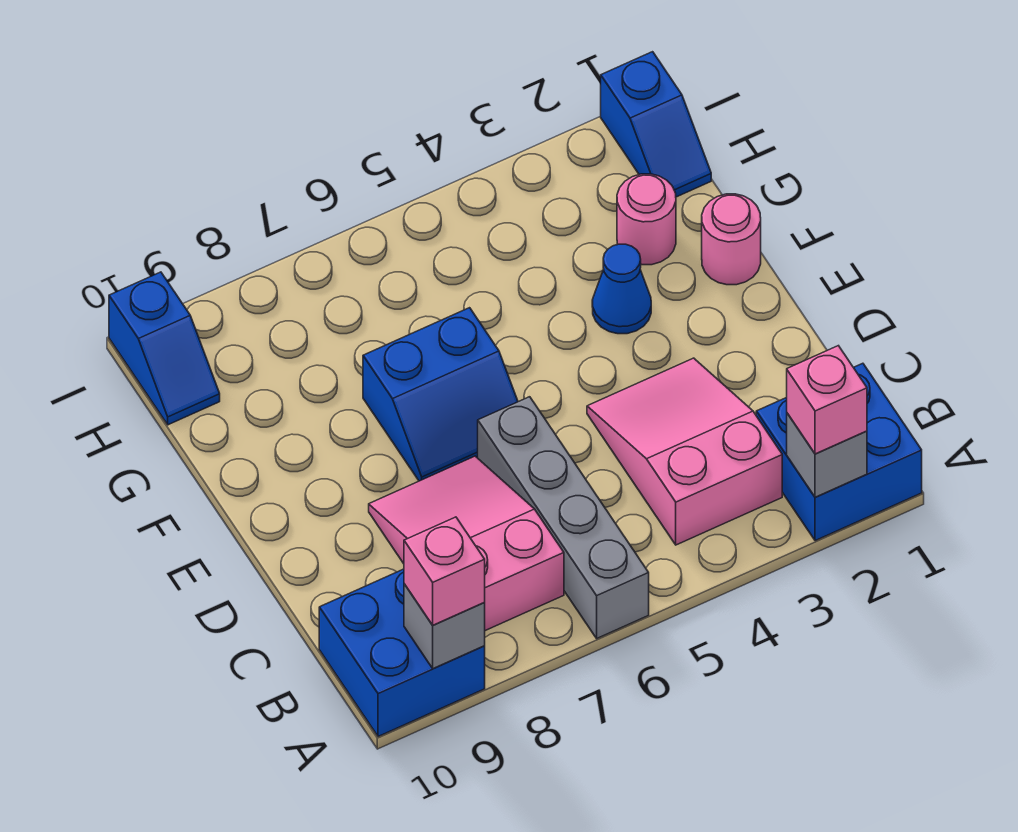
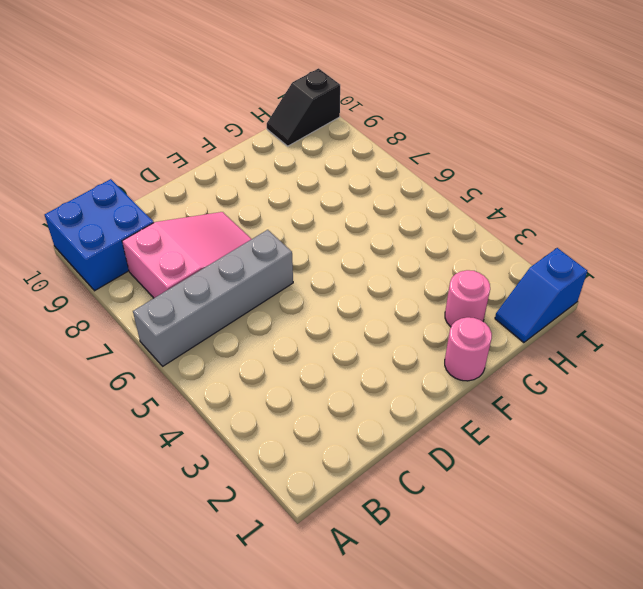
black 1x2 slope [267,68,340,146] -> blue 1x2 slope [109,272,220,425]
none -> blue 2x2 brick [756,363,922,541]
none -> pink 2x3 slope [587,358,782,545]
none -> blue 2x2 slope [363,308,518,481]

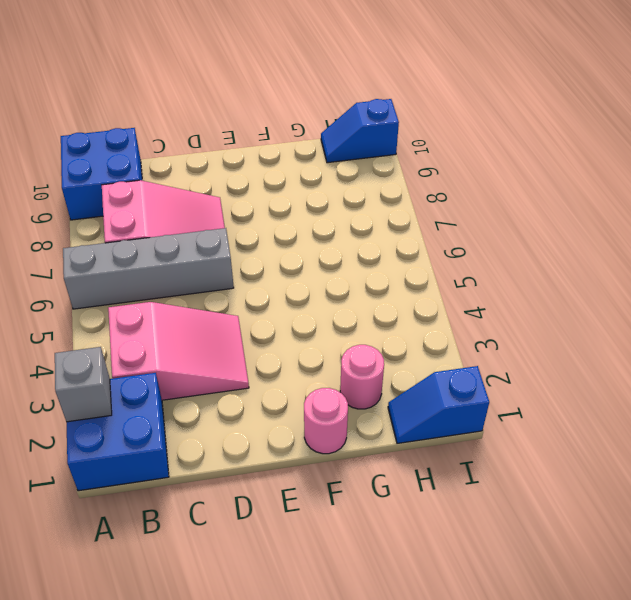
none -> blue 2x2 slope [363,308,518,481]
none -> blue 1x1 cone [592,244,651,334]
none -> grey 1x1 brick [404,584,485,669]

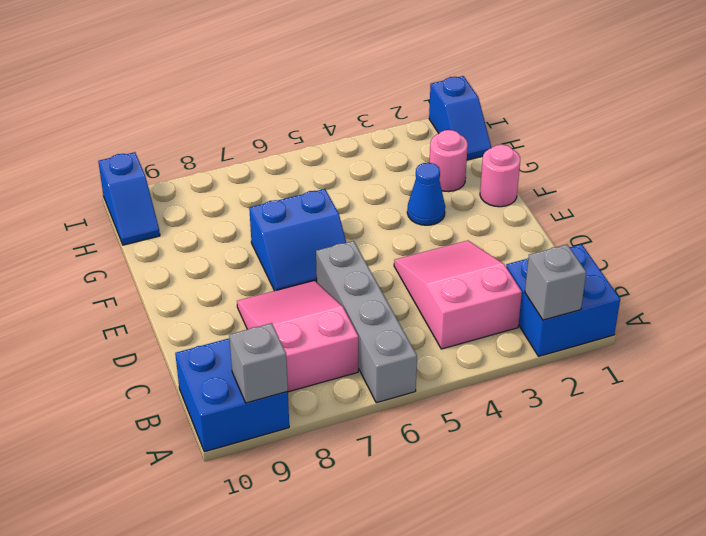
none -> pink 1x1 brick [787,346,867,454]
none -> pink 1x1 brick [404,517,485,625]

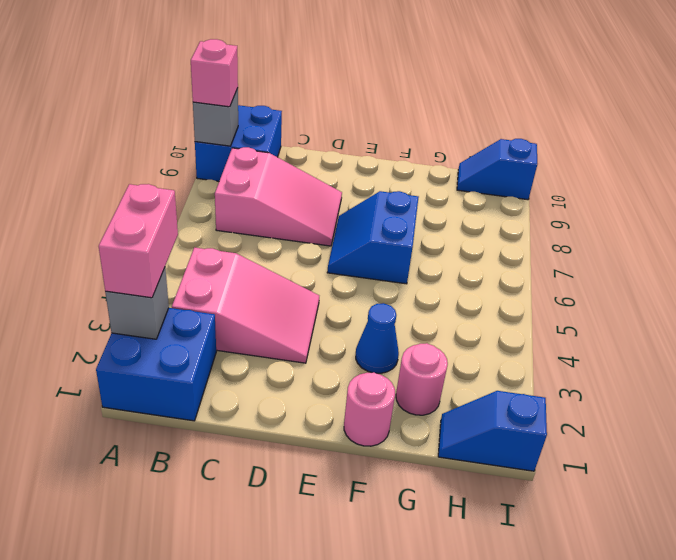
pink 1x2 brick [99,184,178,298] -> pink 1x1 brick [787,346,867,454]
none -> grey 1x4 brick [478,397,649,638]

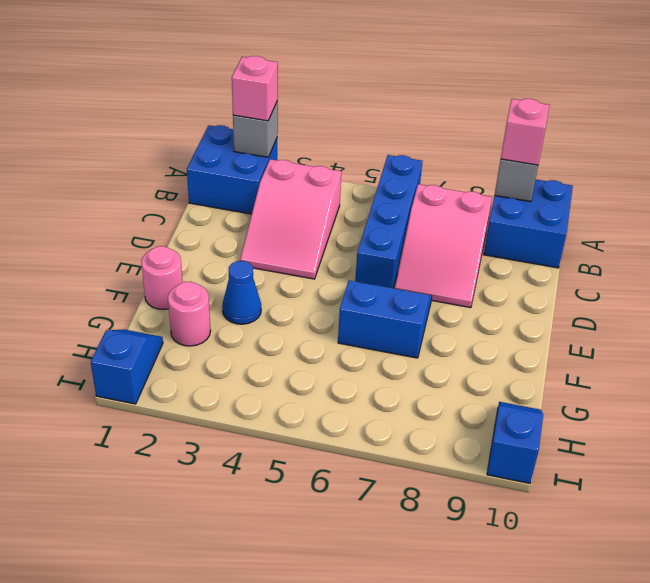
blue 1x4 brick [355,155,422,288] -> grey 1x4 brick [478,397,649,638]

